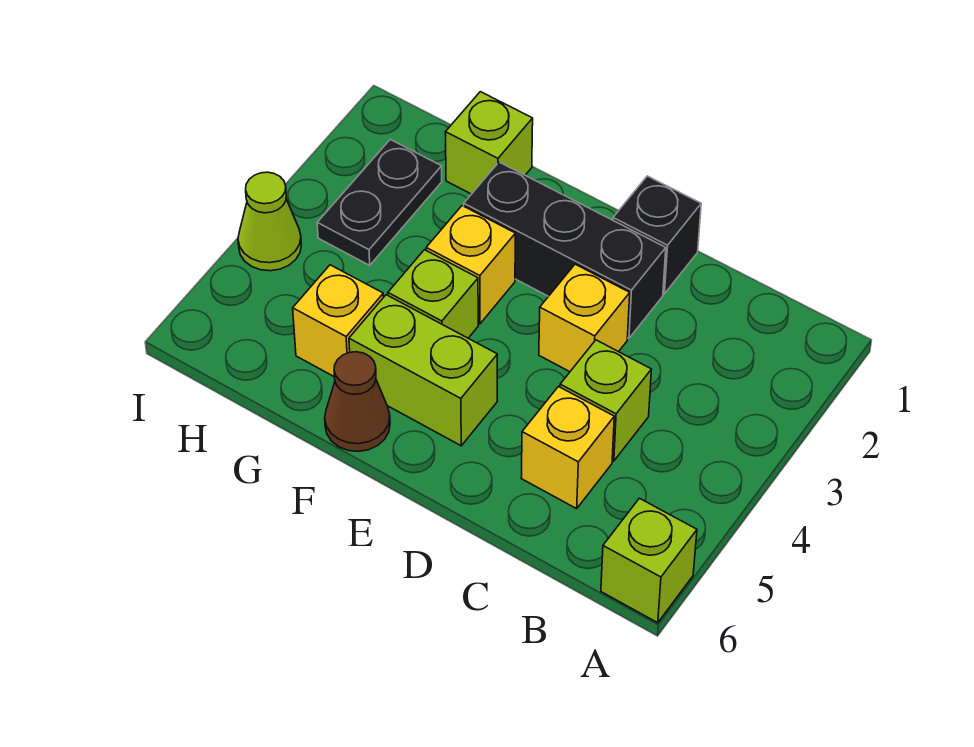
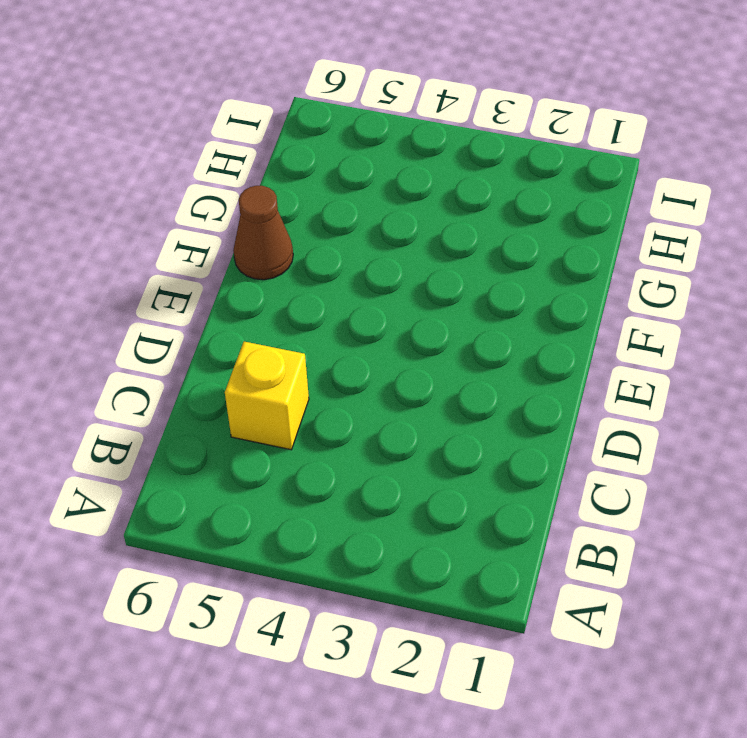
none -> lime 1x1 brick [601,498,697,623]
none -> lime 1x1 brick [560,340,651,461]
none -> black 1x1 brick [613,176,701,294]

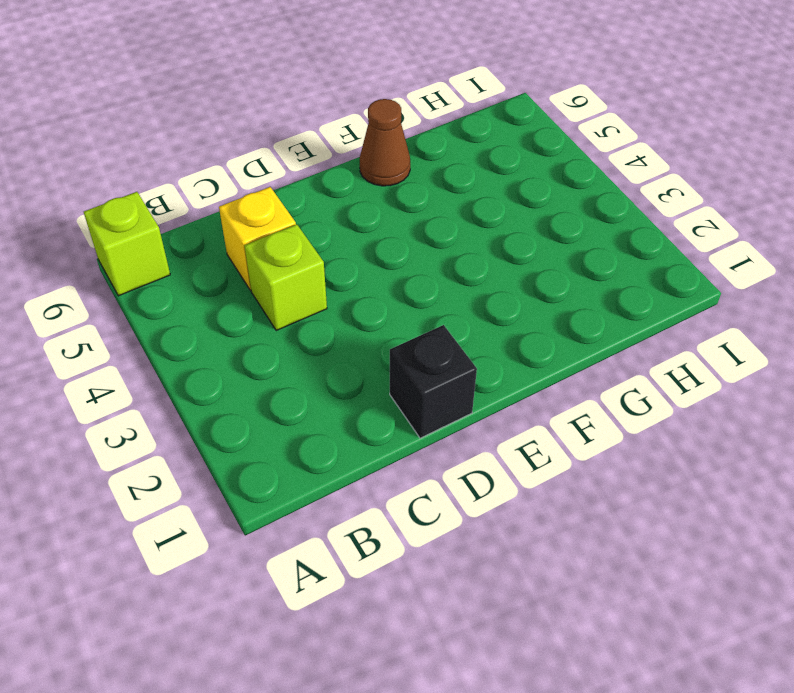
none -> black 1x3 brick [464,162,666,338]
none -> yellow 1x1 brick [539,264,630,372]
none -> lime 1x2 brick [349,295,497,446]

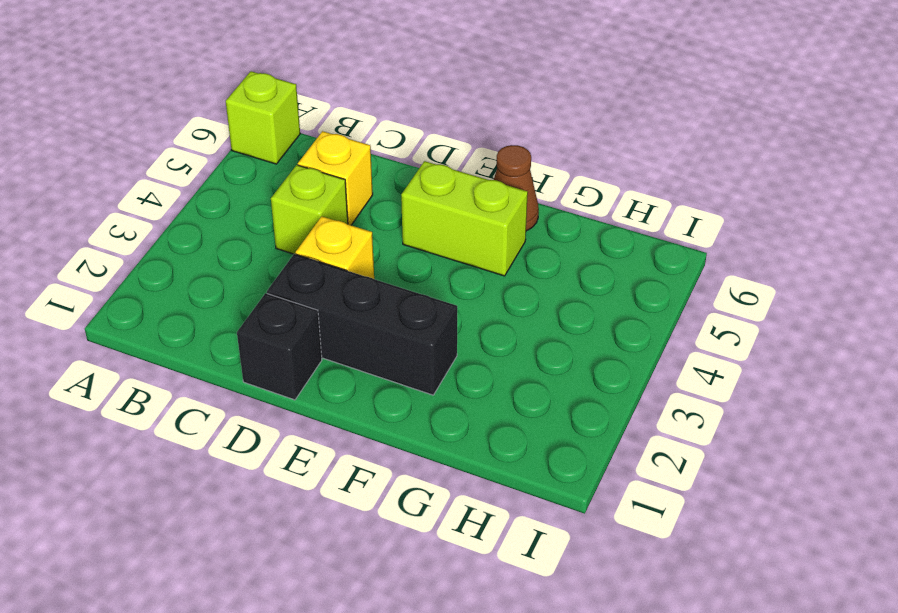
none -> yellow 1x1 brick [426,206,515,324]
none -> lime 1x1 brick [388,250,478,338]
none -> lime 1x1 brick [445,92,533,194]

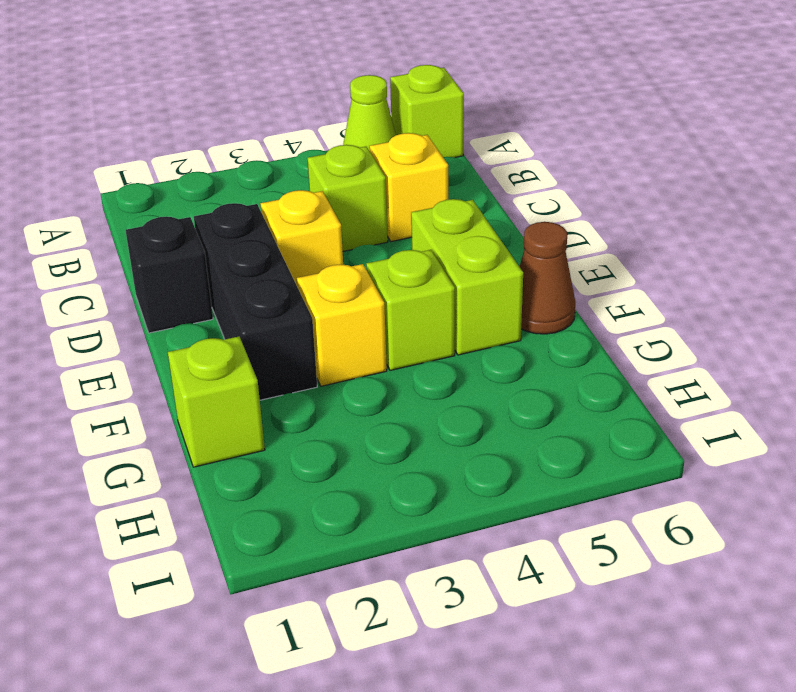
lime 1x1 cone [343,75,396,151] -> lime 1x1 cone moved to [238,172,301,271]
none -> yellow 1x1 brick [293,265,384,376]
none -> black 1x2 plate [317,139,442,265]

